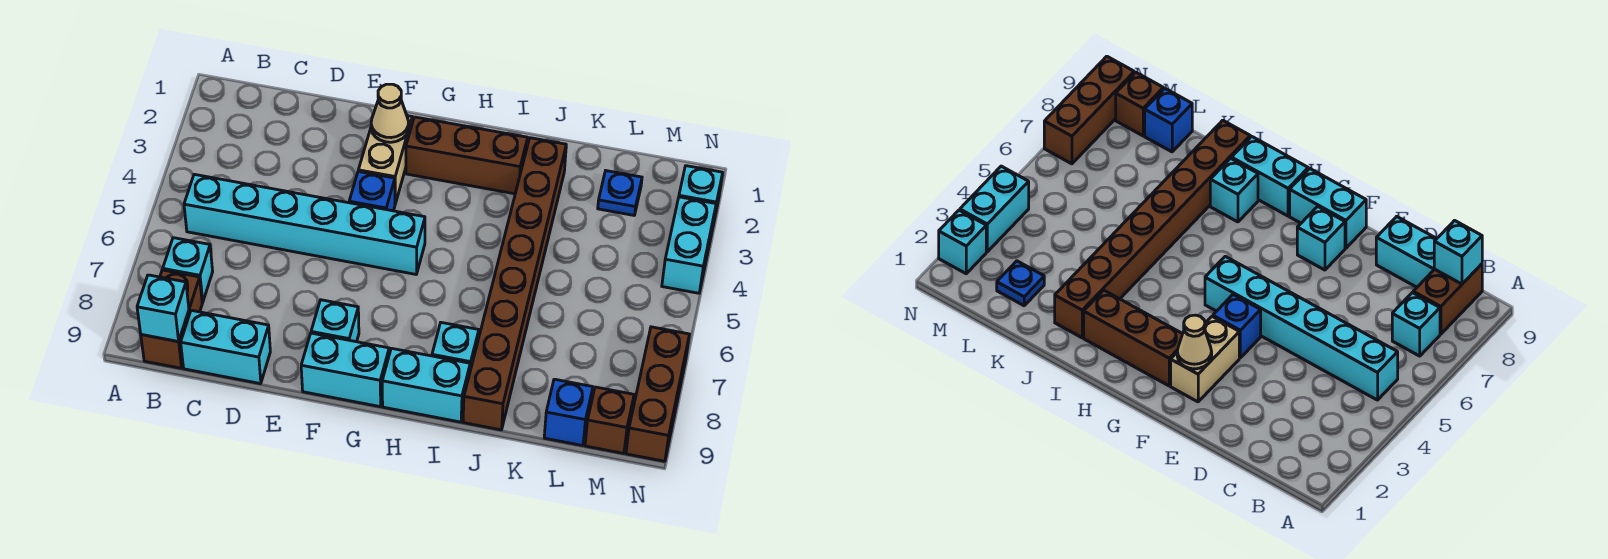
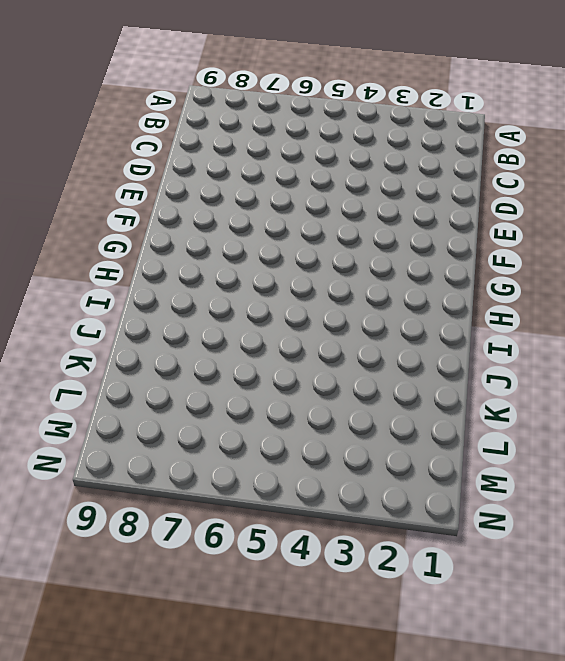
none -> cyan 1x6 brick [184,174,425,274]
none -> cyan 1x1 brick [163,238,213,303]
none -> brown 1x2 brick [141,270,202,368]

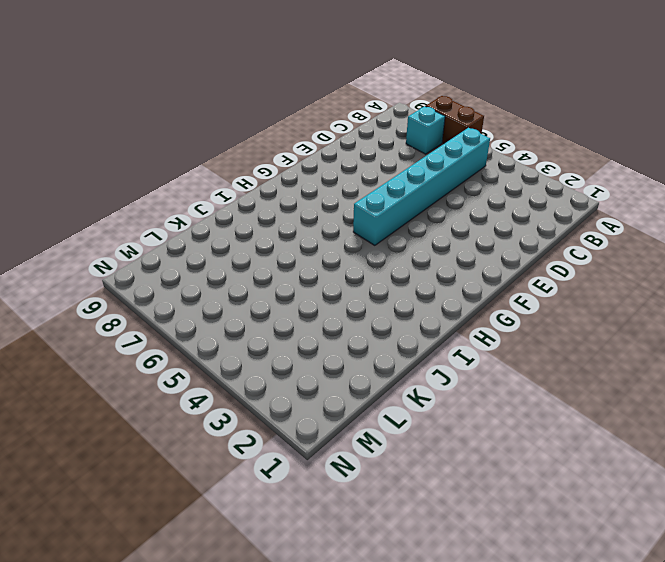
brown 1x2 brick [426,96,484,144] -> brown 1x2 brick moved to [141,270,202,368]
none -> cyan 1x2 brick [181,310,270,384]
none -> tan 1x2 brick [358,116,412,204]
none -> blue 1x1 brick [349,171,395,211]

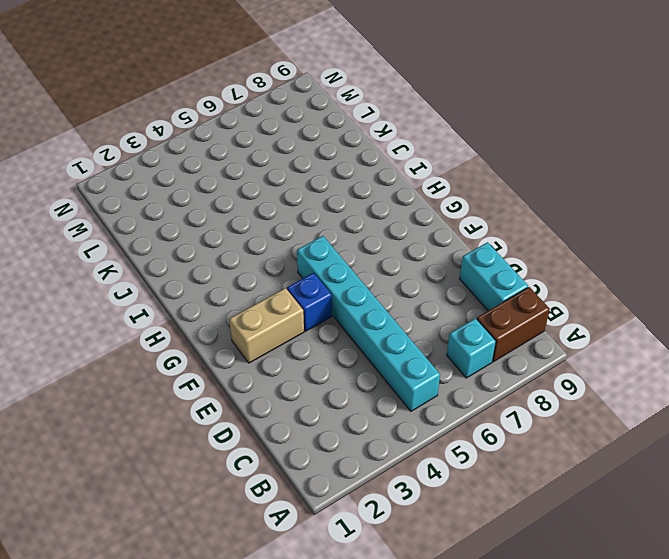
none -> cyan 1x1 brick [311,300,359,342]
none -> cyan 1x2 brick [301,333,389,407]
none -> brown 1x3 brick [406,117,528,194]

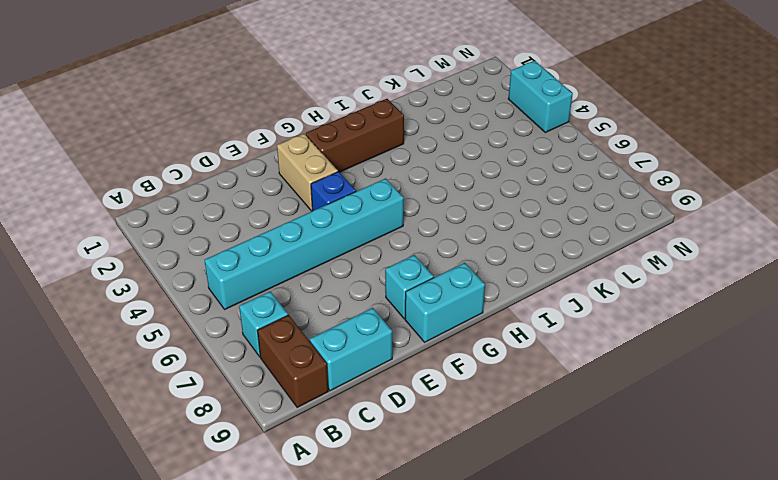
none -> cyan 1x2 brick [382,348,470,422]
none -> cyan 1x1 brick [432,323,479,370]
none -> brown 1x8 brick [463,138,566,430]

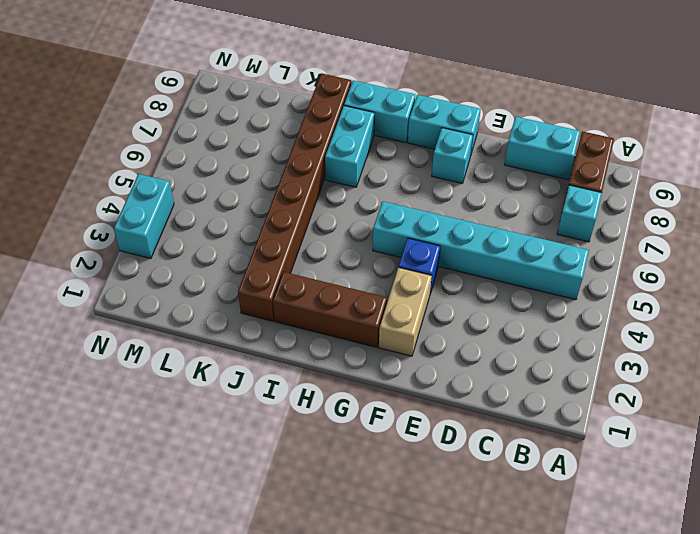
cyan 1x2 brick [325,106,374,187] -> cyan 1x1 brick [432,323,479,370]
none -> blue 1x1 plate [598,171,642,215]
none -> blue 1x1 brick [544,379,593,446]
none -> brown 1x1 brick [585,387,634,453]

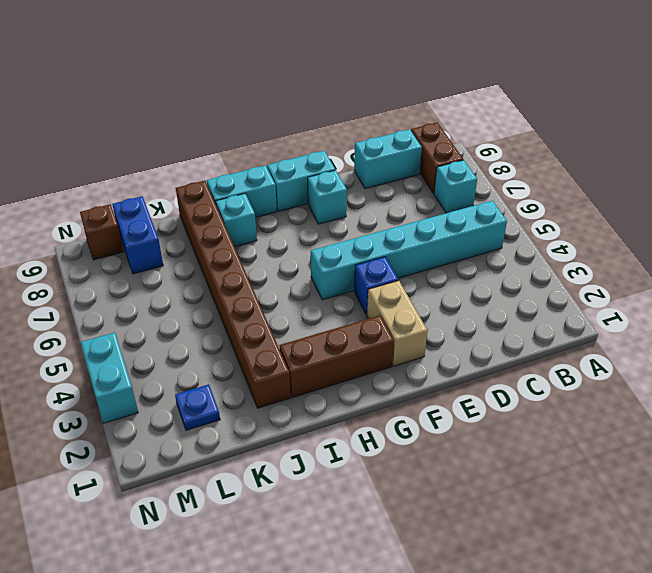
blue 1x2 brick [112,196,163,274] -> blue 1x1 brick [544,379,593,446]
none -> cyan 1x1 brick [679,166,723,225]
none -> brown 1x3 brick [626,327,689,461]
none -> cyan 1x1 brick [137,275,189,342]

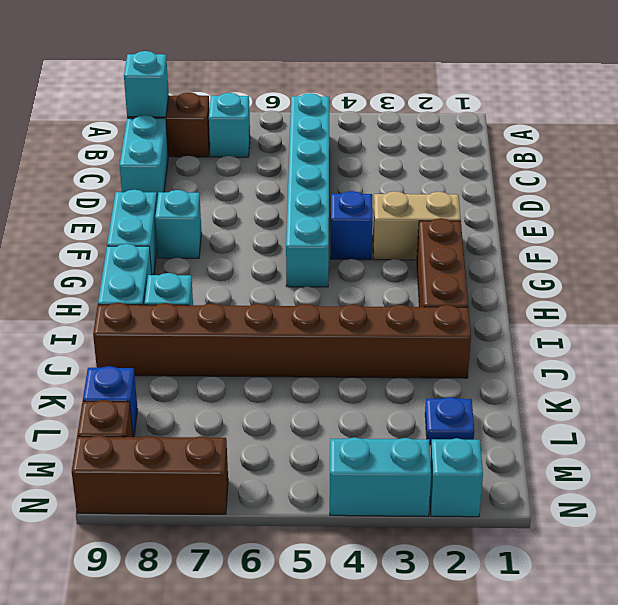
none -> tan 1x1 cone [371,84,409,142]

